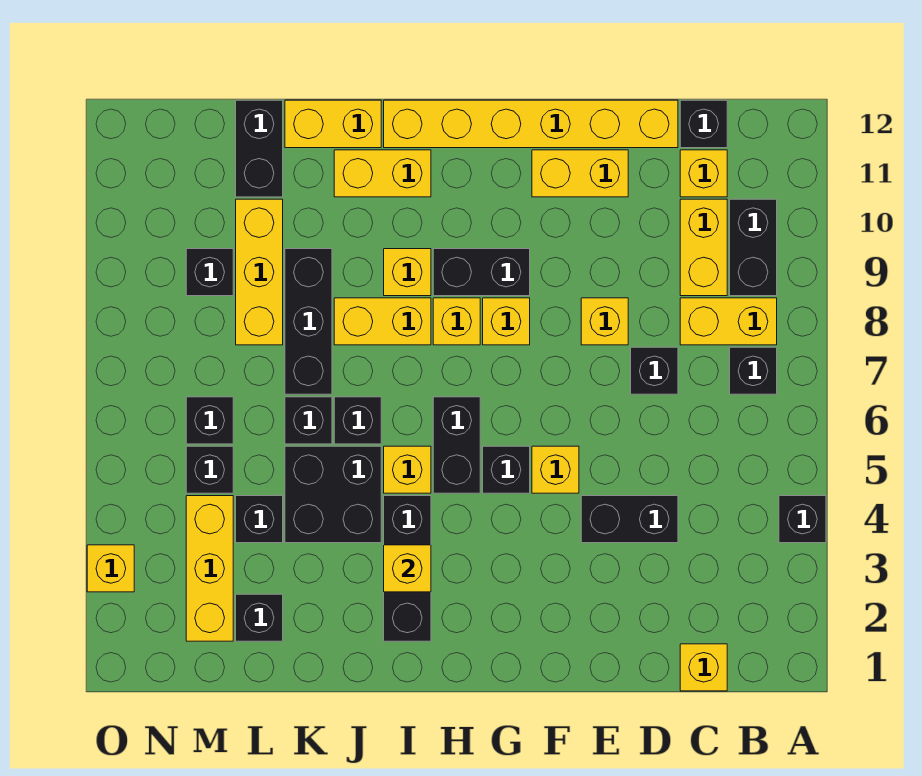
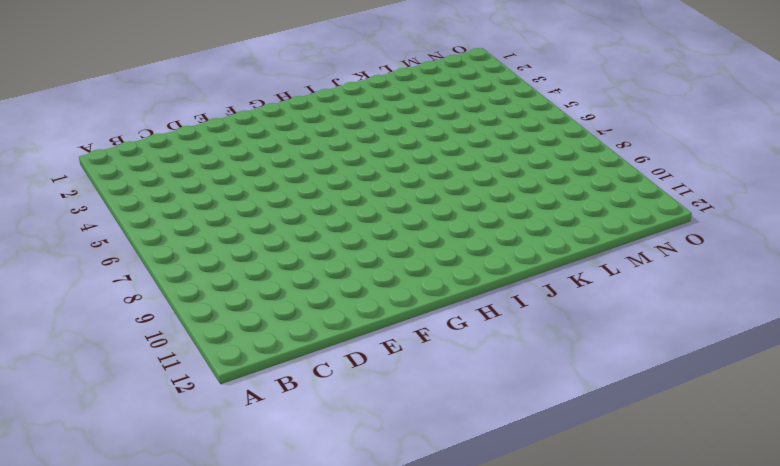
none -> black 1x1 brick [779,496,826,543]
none -> black 1x1 brick [730,347,777,394]
none -> yellow 1x2 brick [680,298,777,345]
none -> black 1x2 brick [730,199,777,296]

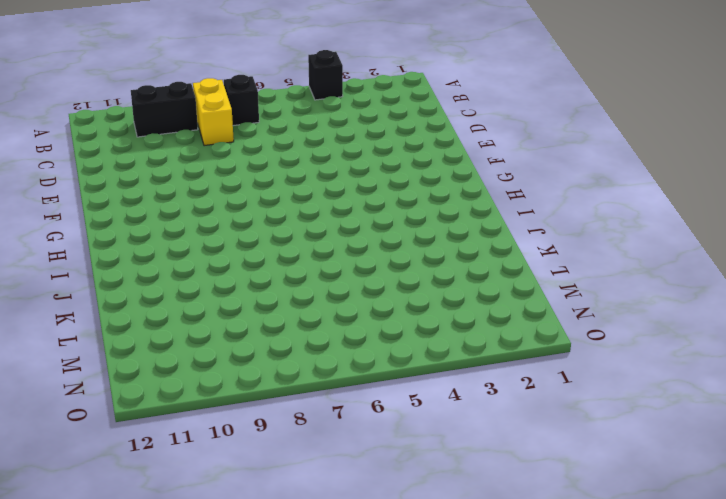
none -> yellow 1x1 brick [680,644,727,691]
none -> yellow 1x2 brick [680,199,727,296]
none -> yellow 1x1 brick [680,150,727,197]
none -> black 1x1 brick [680,100,727,148]

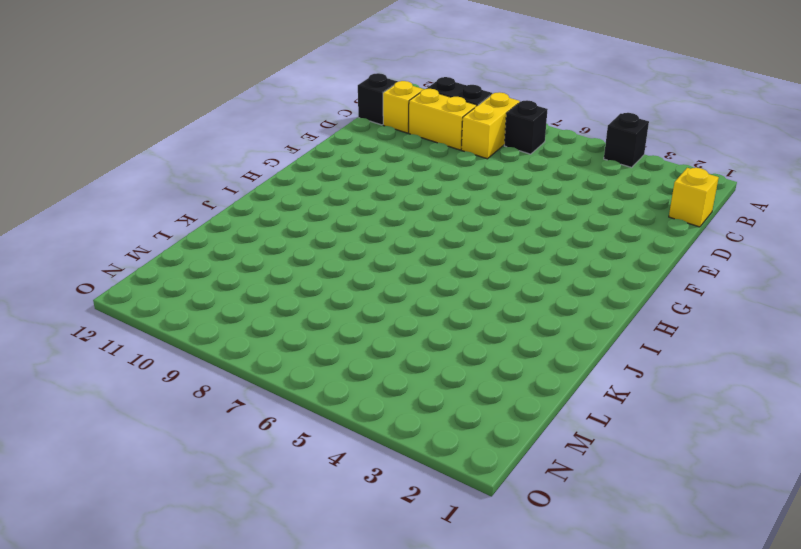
none -> black 1x2 brick [581,496,678,543]
none -> black 1x1 brick [631,347,678,394]
none -> yellow 1x6 brick [384,100,678,148]
none -> yellow 1x1 brick [581,298,628,345]

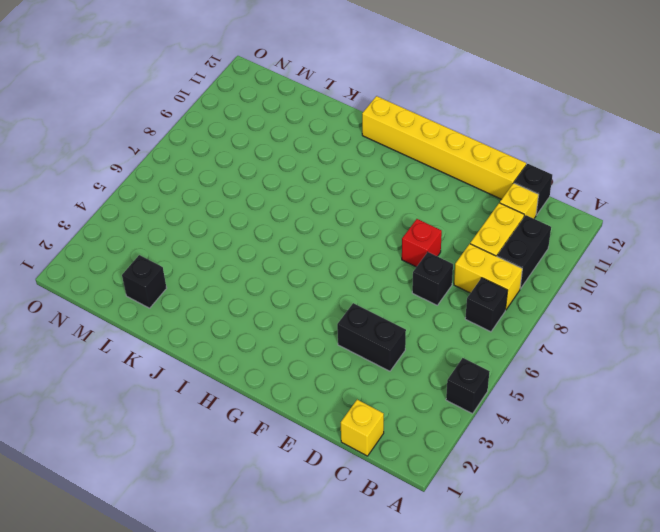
red 1x1 brick [402,219,442,267] -> yellow 1x1 brick [581,298,628,345]
none -> yellow 1x2 brick [532,150,628,197]
none -> yellow 1x1 brick [532,446,579,493]
none -> black 1x1 brick [483,446,530,493]
none -> yellow 1x1 brick [483,298,530,345]

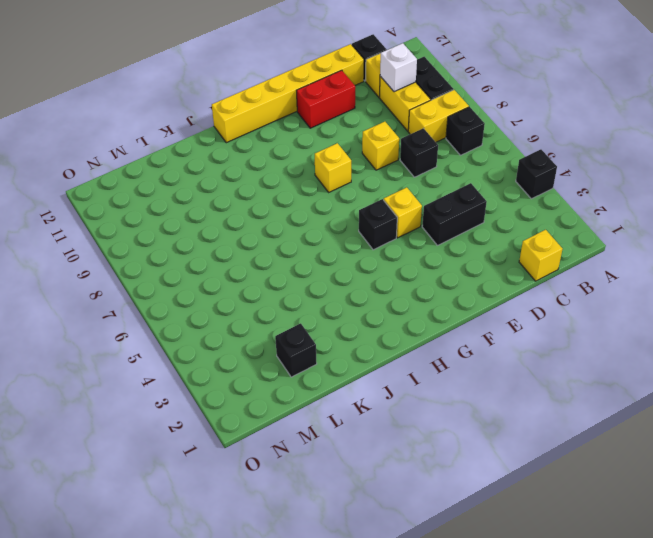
white 1x1 brick [380,43,417,92] -> none
red 1x2 brick [296,70,355,128] -> yellow 1x2 brick [532,150,628,197]
none -> black 1x2 brick [433,249,530,296]
none -> black 1x2 brick [433,397,480,493]
none -> yellow 1x1 brick [433,298,480,345]
none -> black 1x3 brick [384,496,431,641]

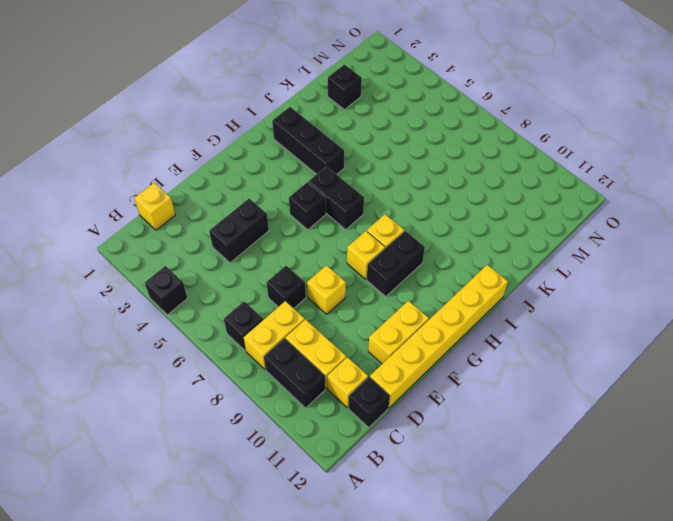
none -> yellow 1x1 brick [532,446,579,493]
none -> yellow 1x1 brick [384,446,431,493]
none -> yellow 1x2 brick [334,298,431,345]
none -> yellow 1x1 brick [384,249,431,296]

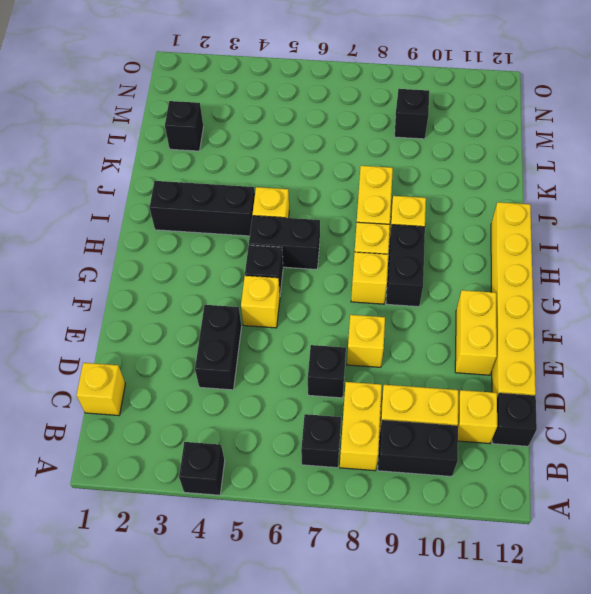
none -> yellow 1x2 brick [334,150,431,197]
none -> black 2x2 brick [285,446,381,543]
none -> black 1x1 brick [334,397,381,444]
none -> yellow 1x2 brick [285,100,381,148]

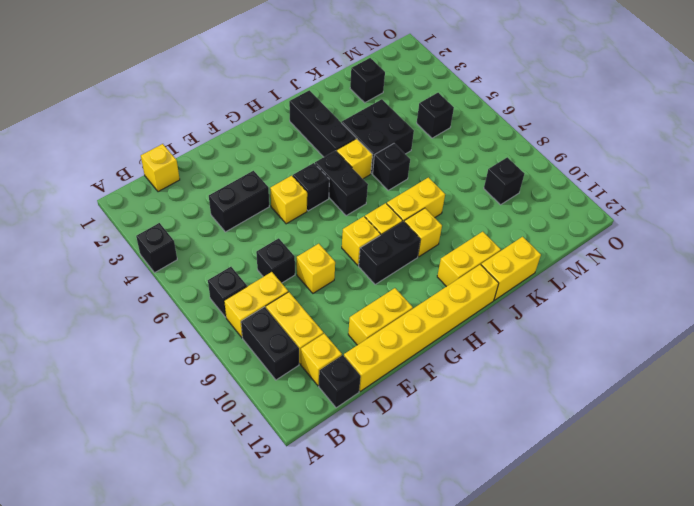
none -> black 1x1 brick [285,397,332,444]
none -> black 1x3 brick [285,249,332,394]
none -> black 1x1 brick [236,496,283,543]
none -> yellow 1x3 brick [236,199,283,345]

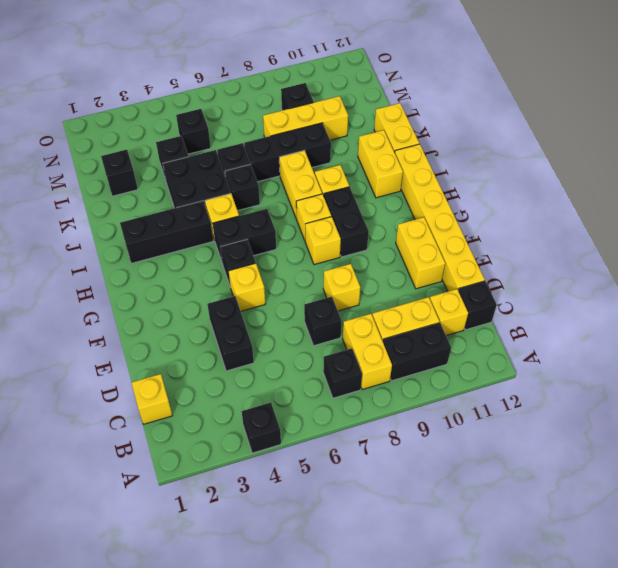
none -> black 1x2 brick [236,100,283,197]
none -> yellow 1x3 brick [186,496,233,641]
none -> black 1x1 brick [186,397,233,444]
none -> yellow 1x1 brick [87,545,134,592]

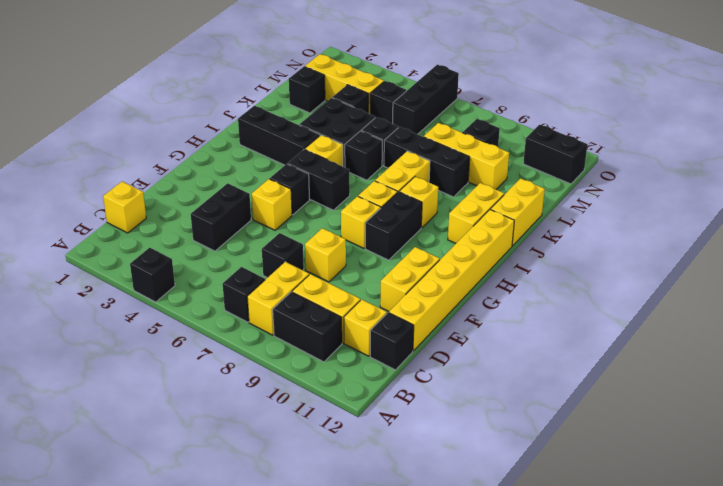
black 1x3 brick [393,65,459,134] -> black 1x1 brick [186,397,233,444]
black 1x2 brick [523,125,588,184] -> black 1x2 brick moved to [236,100,283,197]
none -> yellow 1x1 brick [87,545,134,592]
none -> yellow 1x1 brick [384,545,431,592]

